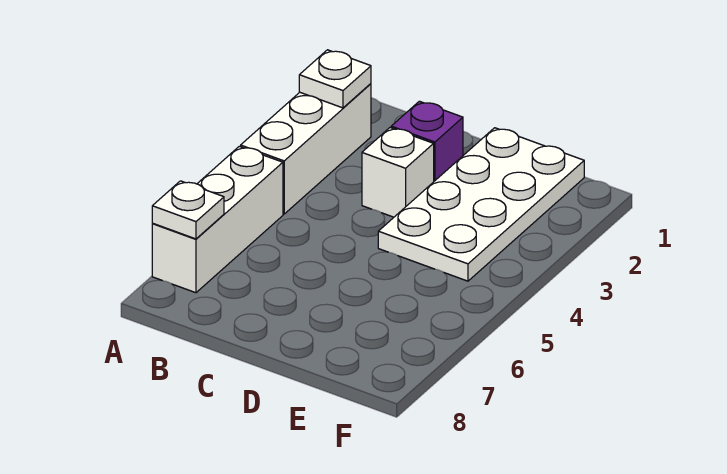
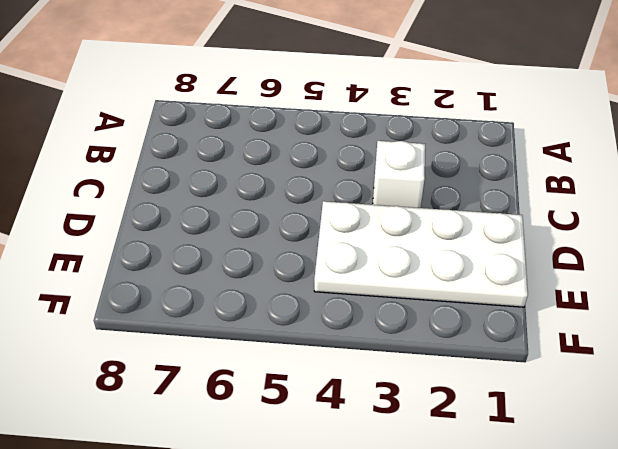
none -> white 1x3 brick [241,84,371,214]
none -> white 1x3 brick [152,146,283,293]

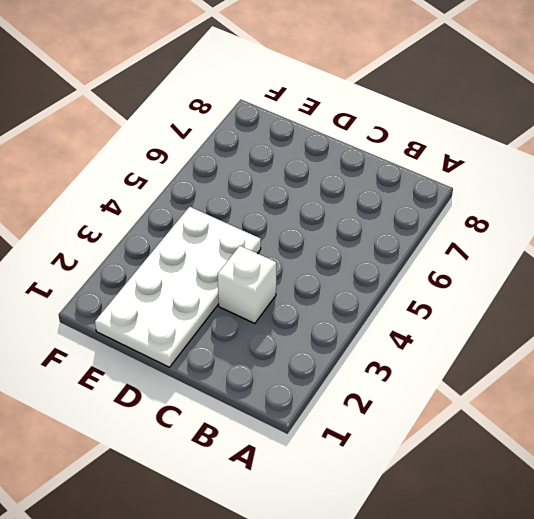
none -> white 1x3 brick [241,84,371,214]
none -> white 1x3 brick [152,146,283,293]

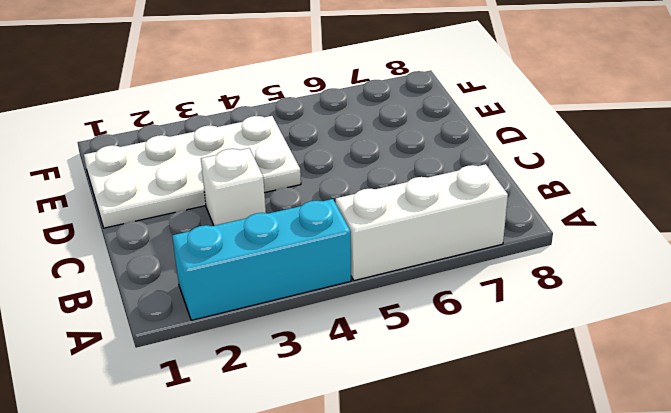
cyan 1x3 brick [172,199,351,320] -> white 1x3 brick [241,84,371,214]
none -> purple 1x1 brick [391,101,463,181]
none -> white 1x1 plate [299,50,371,108]

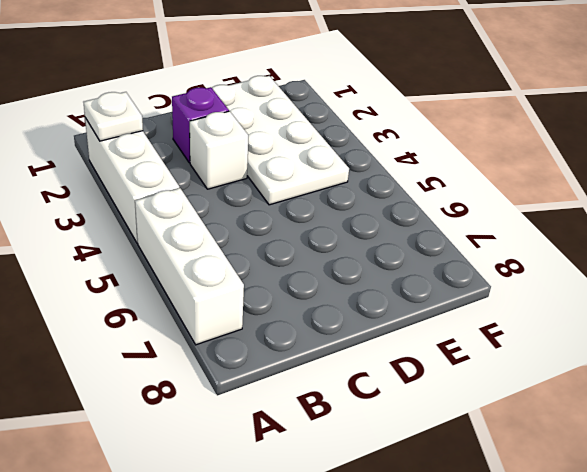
none -> white 1x1 plate [152,181,224,239]

